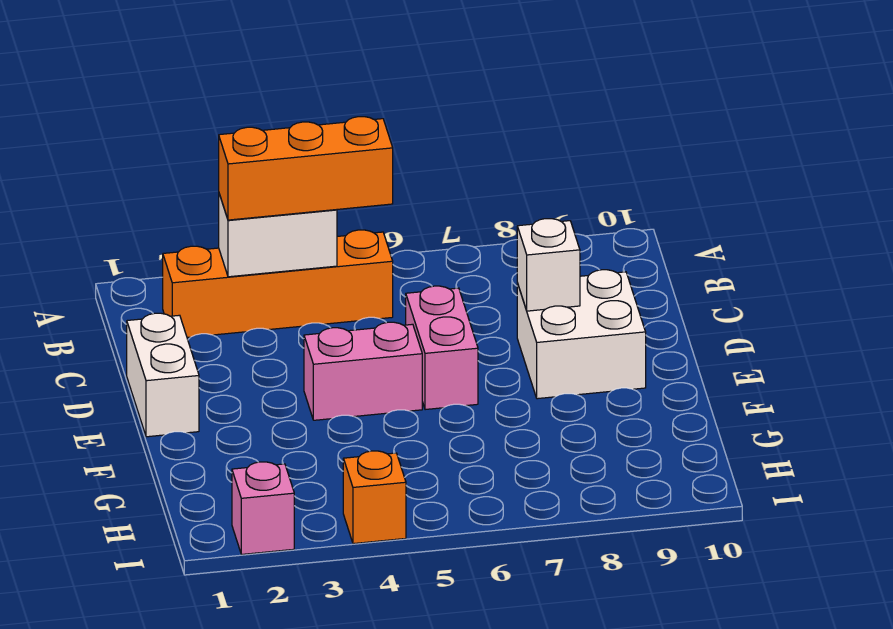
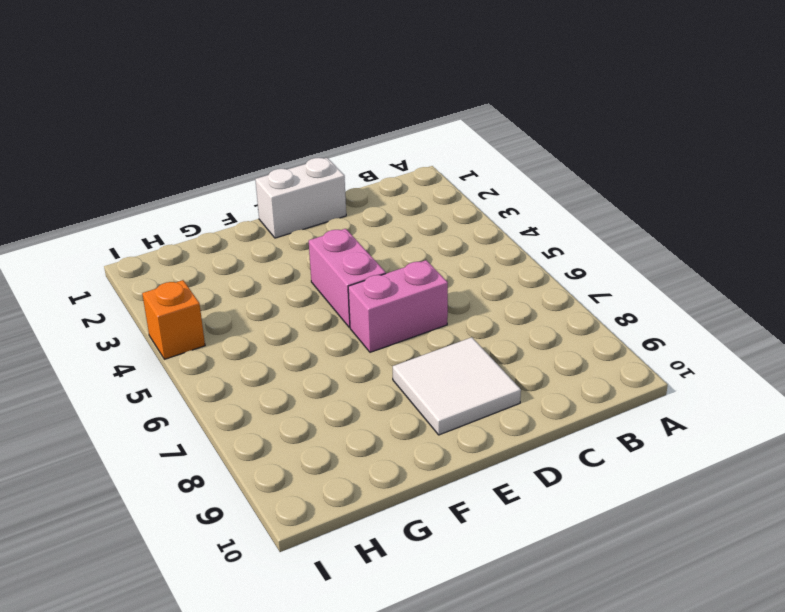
white 2x2 tile [393,337,521,435] -> white 2x2 brick [517,270,646,399]
none -> orange 1x4 brick [163,230,393,337]
none -> pink 1x1 brick [232,462,294,554]

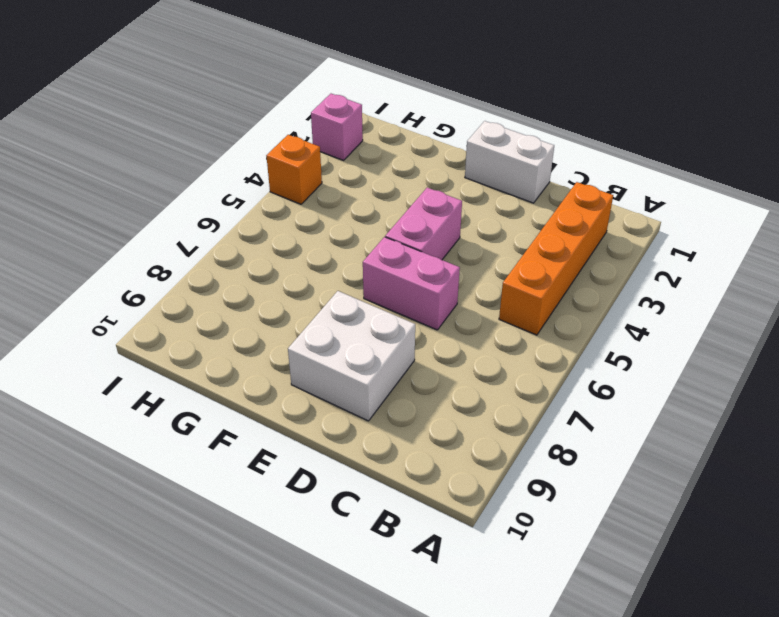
none -> white 1x2 brick [219,194,337,277]
none -> white 1x1 brick [517,219,580,311]

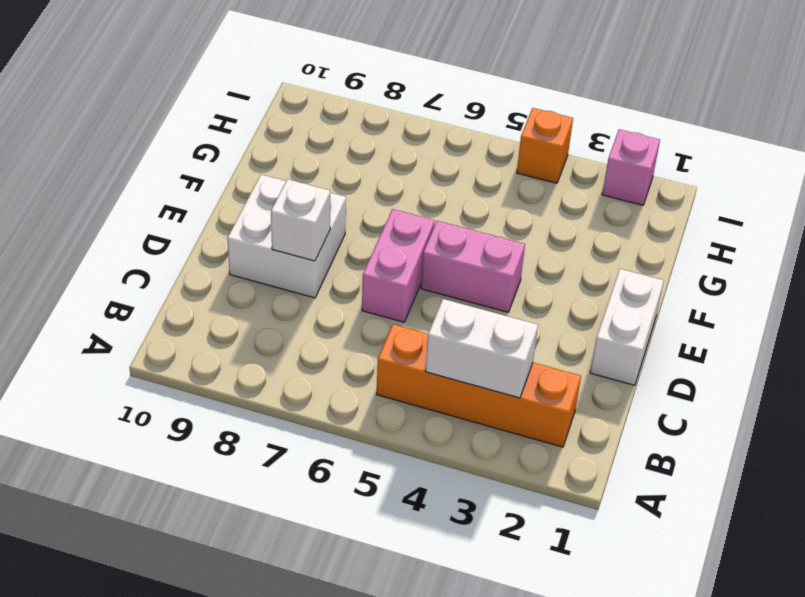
none -> orange 1x3 brick [219,117,393,220]

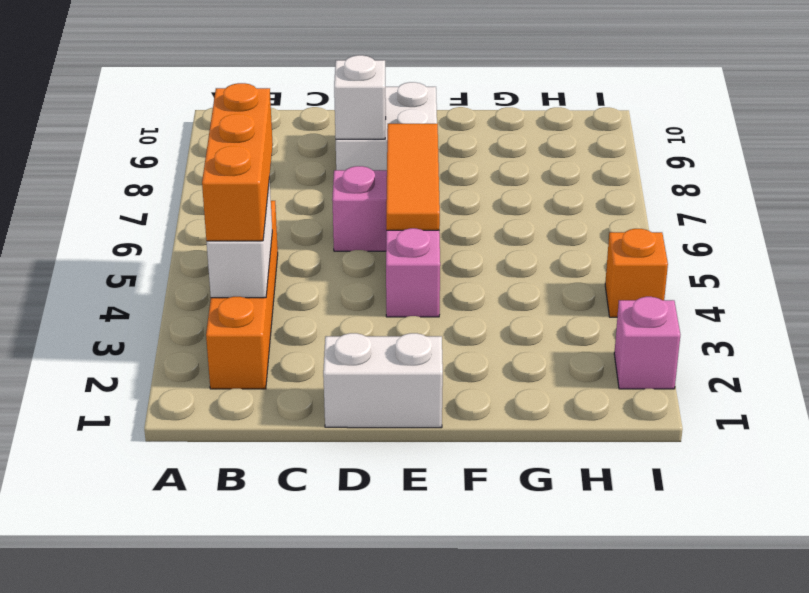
orange 1x3 tile [386,124,440,230] -> none

